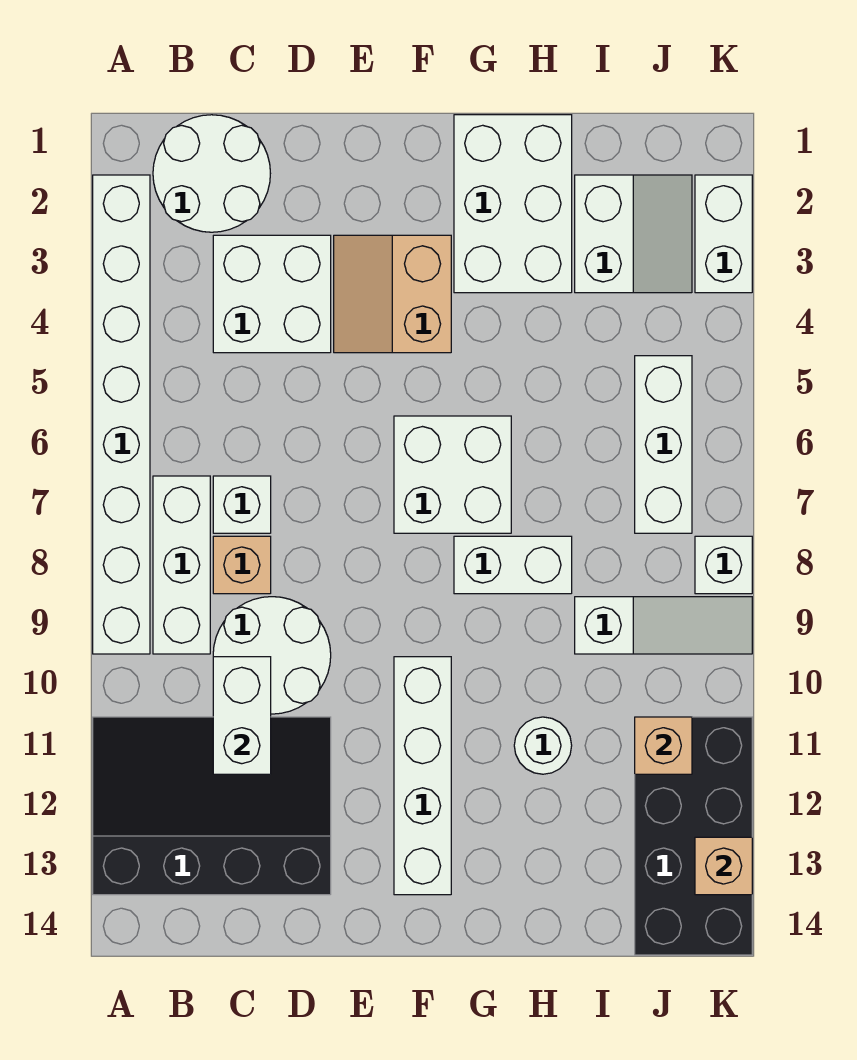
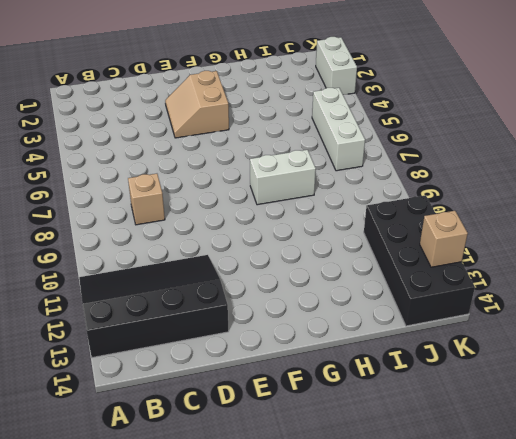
none -> white 1x8 brick [93,175,150,654]
none -> white 2x2 round brick [153,115,270,232]
none -> white 1x3 brick [153,476,210,654]

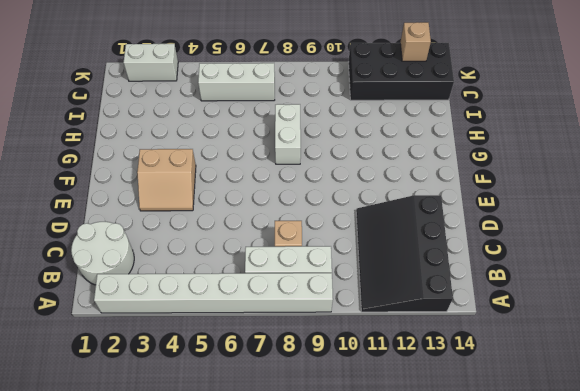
none -> white 2x2 brick [213,235,331,353]
none -> white 1x1 brick [213,476,271,533]
none -> white 2x2 round brick [213,597,331,714]

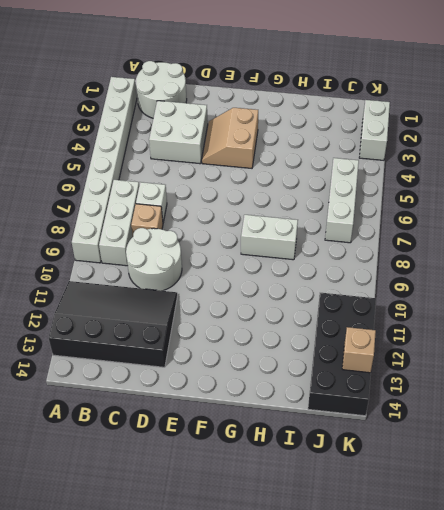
none -> white 2x2 brick [394,416,511,533]
none -> white 1x4 brick [394,657,451,895]
none -> white 2x3 brick [454,115,572,293]

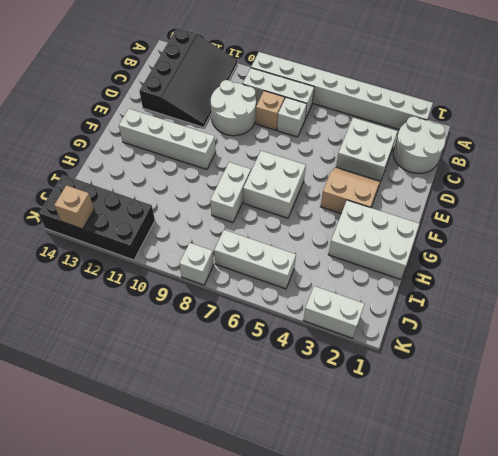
none -> white 1x1 round brick [514,717,572,774]
none -> white 2x2 slope [575,175,692,293]
none -> white 1x3 slope [575,597,752,654]

